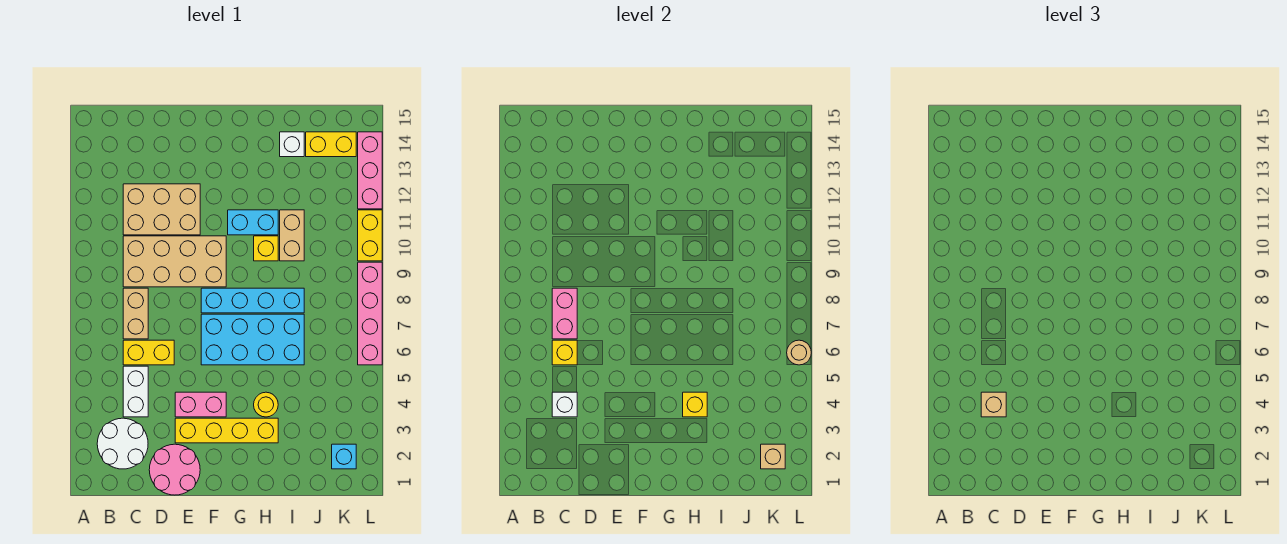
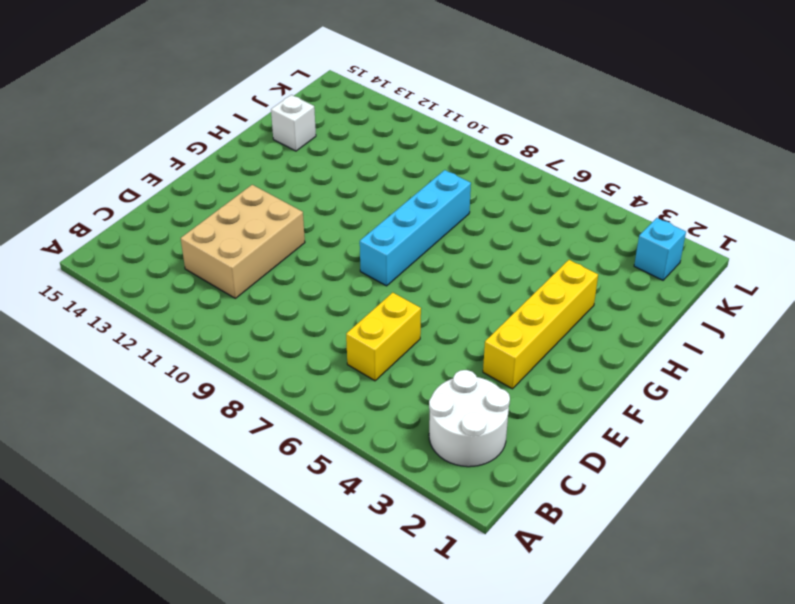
none -> white 1x2 brick [123,366,148,417]
none -> tan 1x2 brick [123,288,148,339]
none -> tan 2x4 brick [123,236,226,287]

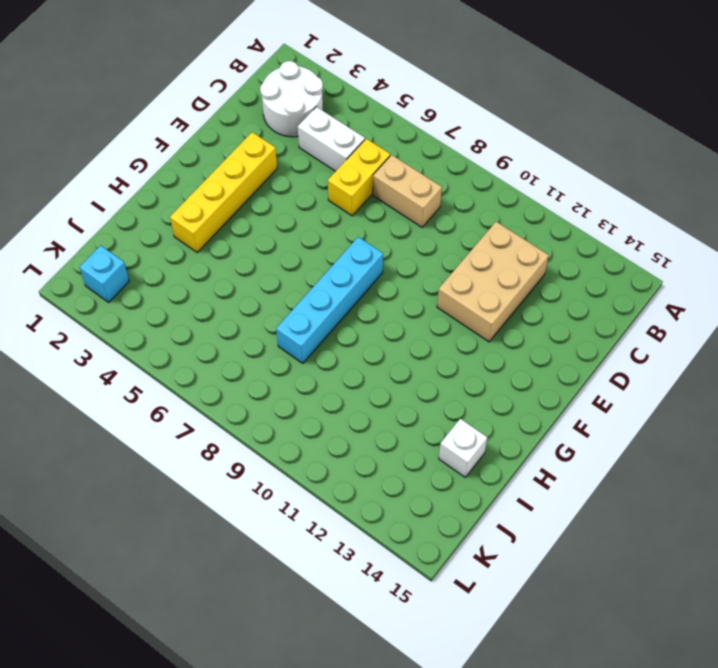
none -> tan 2x4 brick [123,236,226,287]
none -> pink 2x2 round brick [149,444,200,495]
none -> pink 1x2 brick [175,392,226,417]

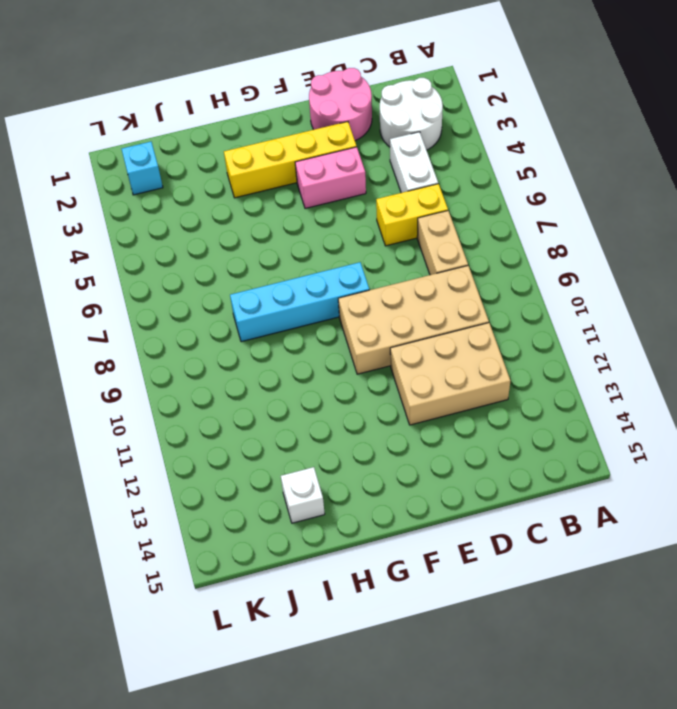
none -> cyan 2x4 brick [201,314,304,365]
none -> cyan 1x2 brick [228,210,278,235]
none -> yellow 1x1 round brick [254,392,278,417]

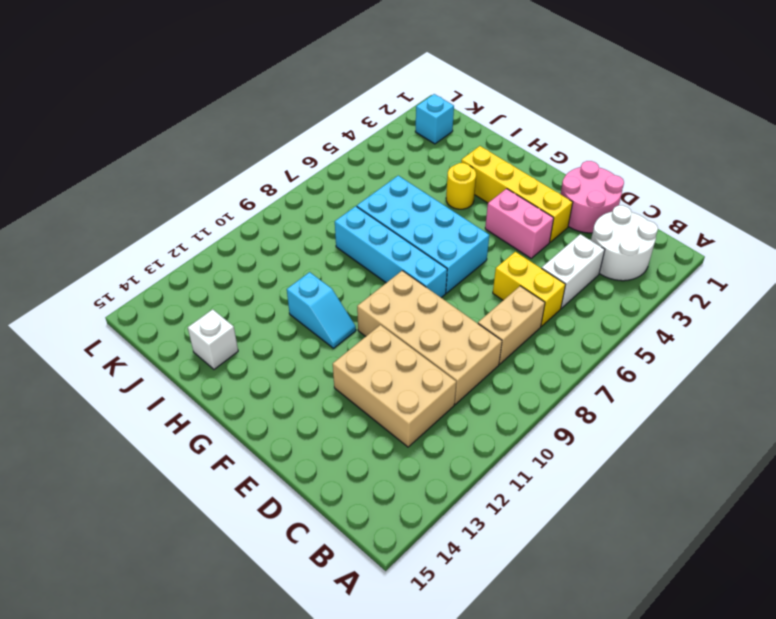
cyan 1x2 slope [287,272,356,348] -> cyan 1x2 brick [228,210,278,235]
none -> yellow 1x1 brick [254,236,278,261]
none -> tan 1x2 brick [280,210,304,261]
none -> yellow 1x2 brick [306,132,356,157]

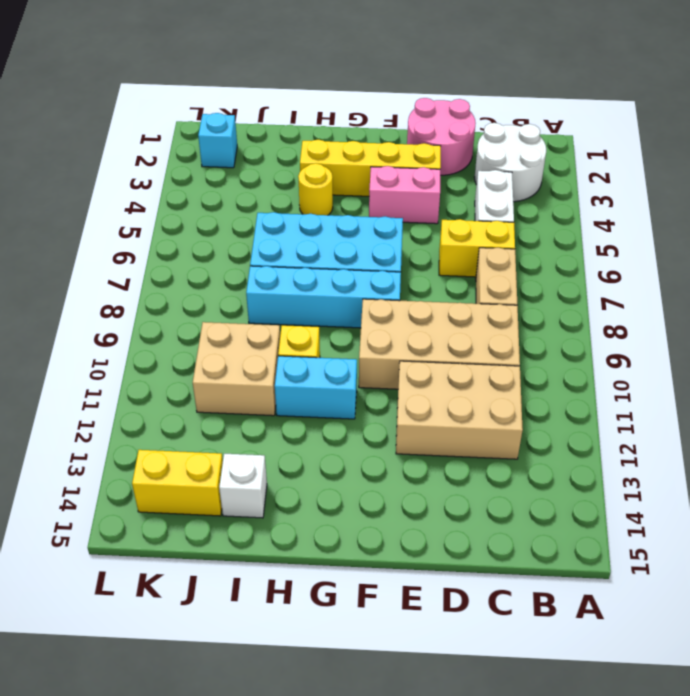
tan 2x2 brick [193,322,280,416] -> tan 1x2 brick [280,210,304,261]
none -> pink 1x4 brick [358,262,382,365]
none -> yellow 1x2 brick [358,210,382,261]
none -> pink 1x3 brick [358,132,382,209]

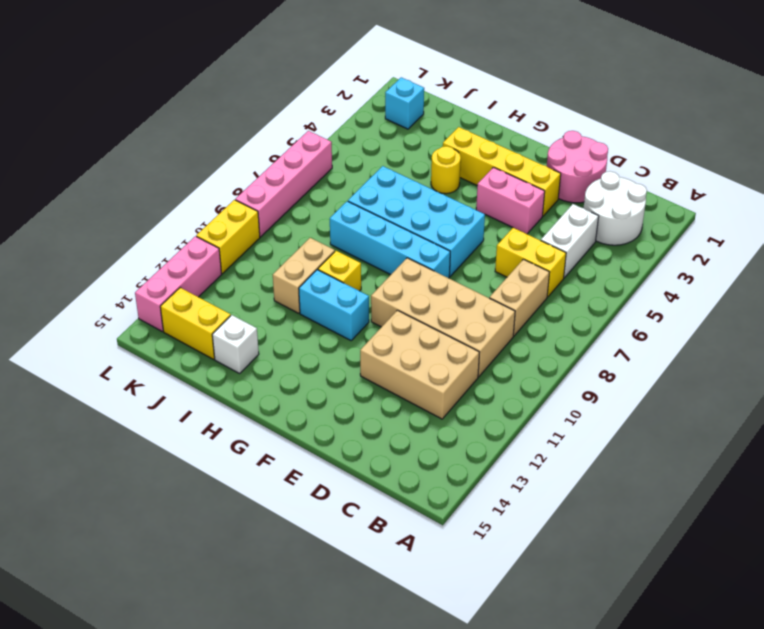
none -> white 1x1 brick [552,392,577,417]
none -> yellow 1x1 brick [552,340,577,365]
none -> pink 1x2 brick [552,288,577,339]

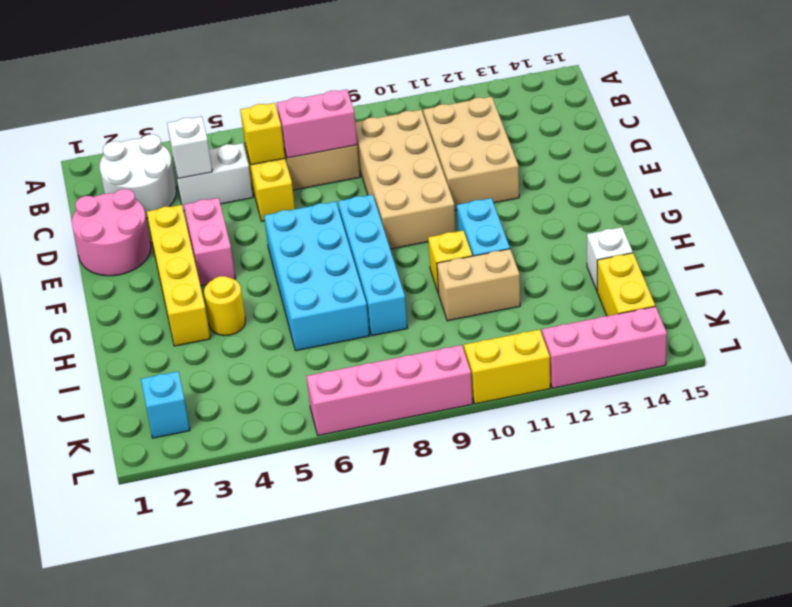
none -> yellow 1x1 brick [683,392,707,417]
none -> tan 1x1 brick [761,444,785,469]
none -> tan 1x1 round brick [787,340,811,365]

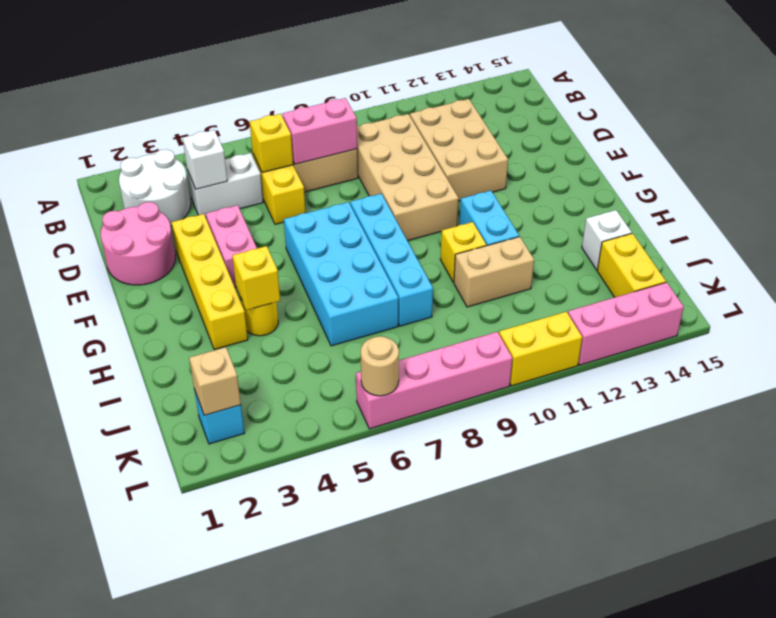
none -> tan 1x1 brick [981,392,1006,417]

